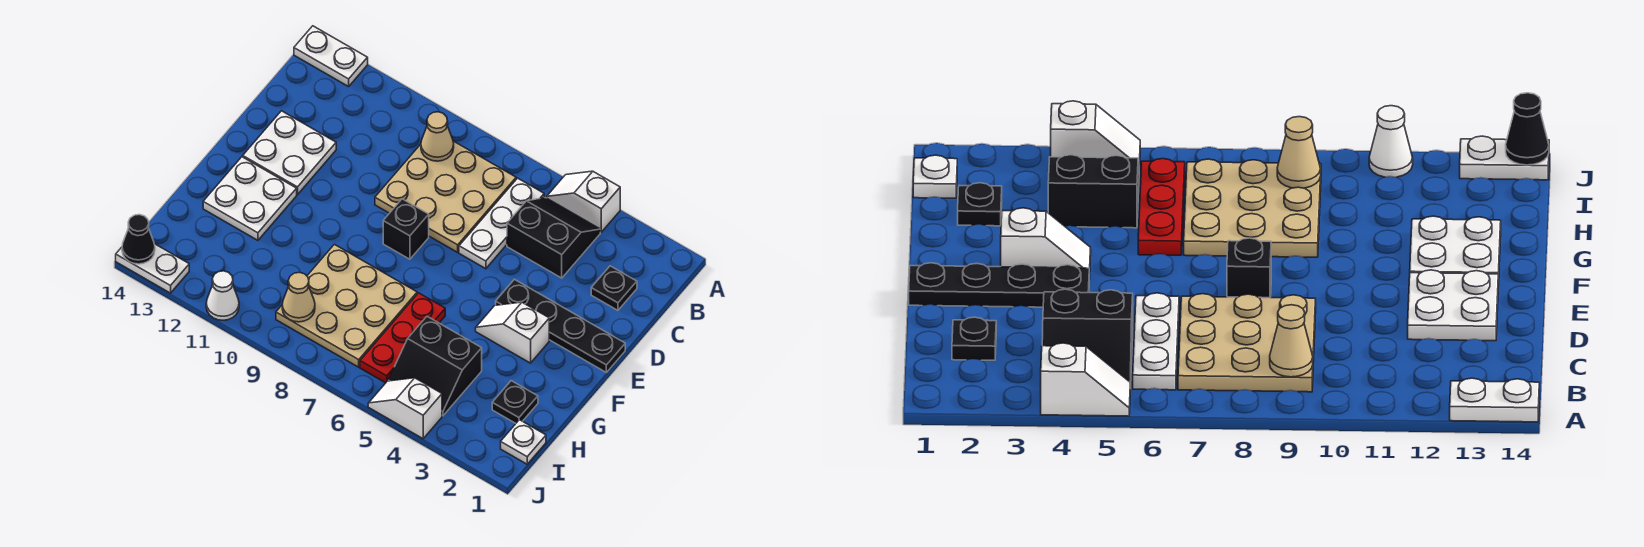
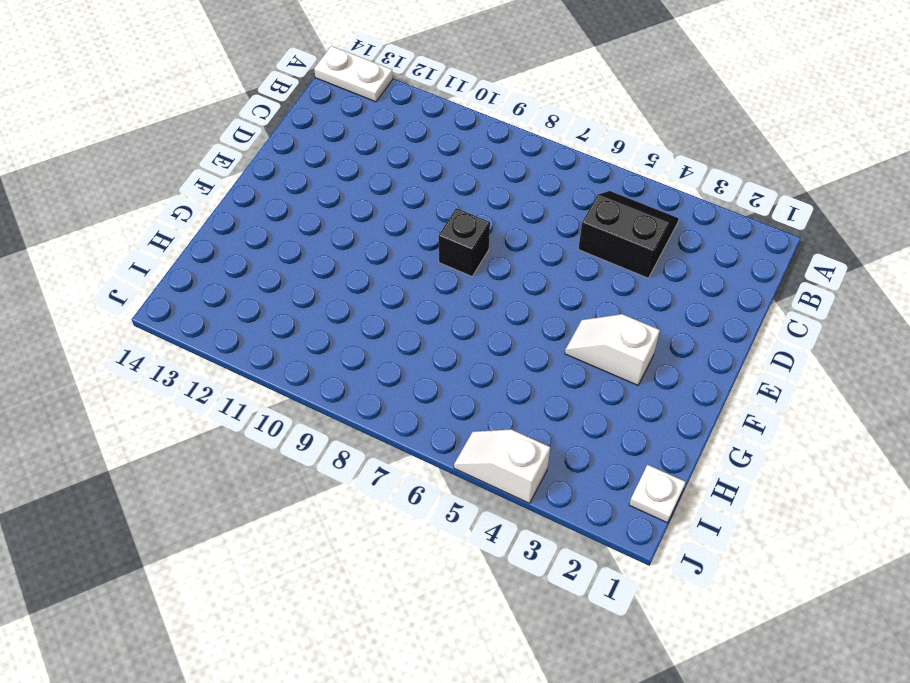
none -> white 1x2 slope [547,171,620,232]
none -> white 1x3 plate [459,178,544,269]
none -> tan 3x3 plate [375,141,516,252]

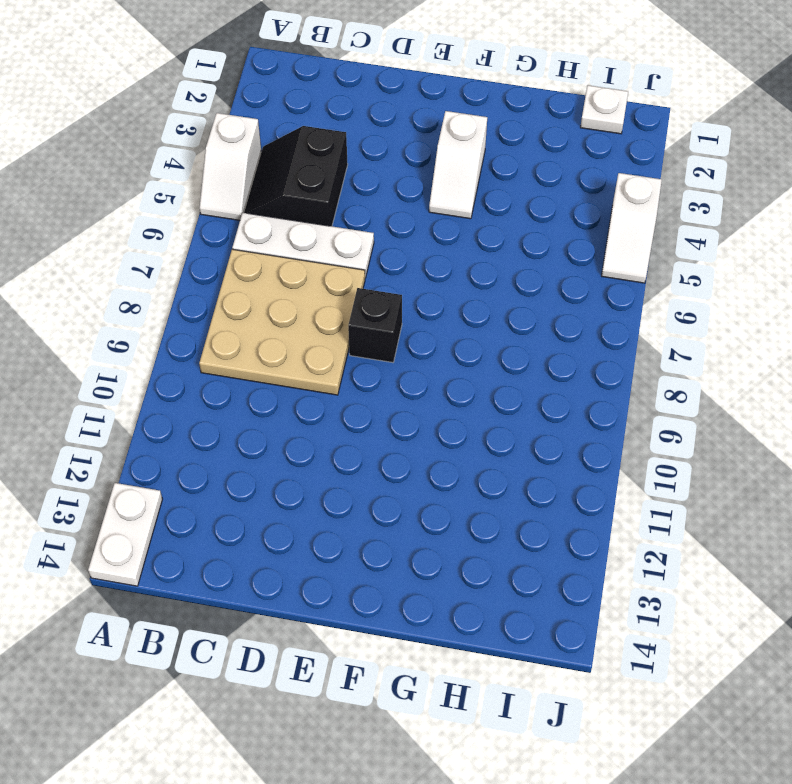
none -> black 1x1 plate [591,266,637,310]
none -> white 2x2 plate [243,111,336,195]
none -> black 1x4 plate [496,279,625,372]

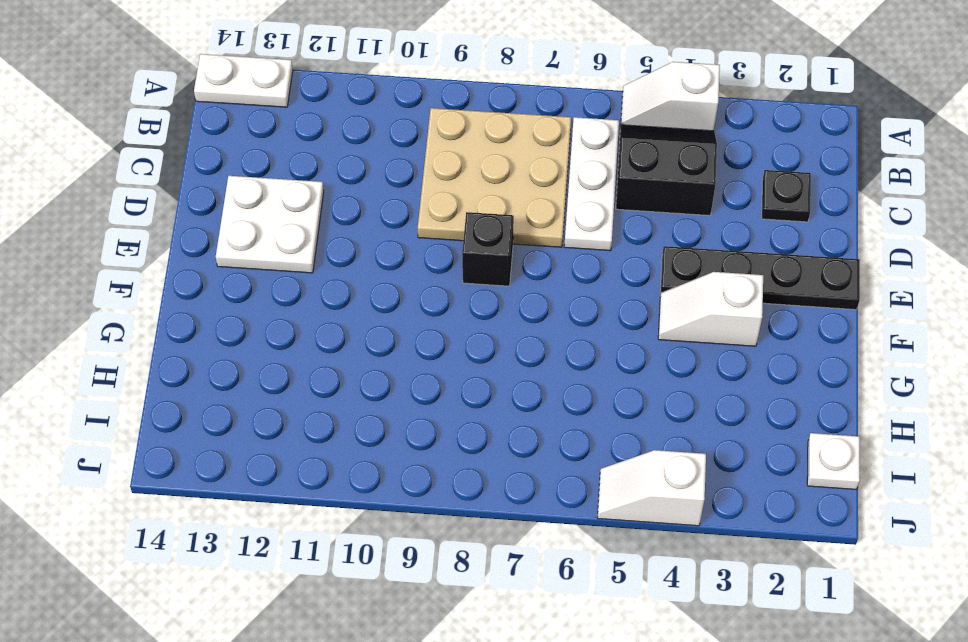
none -> white 2x2 plate [203,157,297,240]
none -> red 1x3 plate [360,293,445,383]
none -> tan 3x3 plate [276,245,417,367]

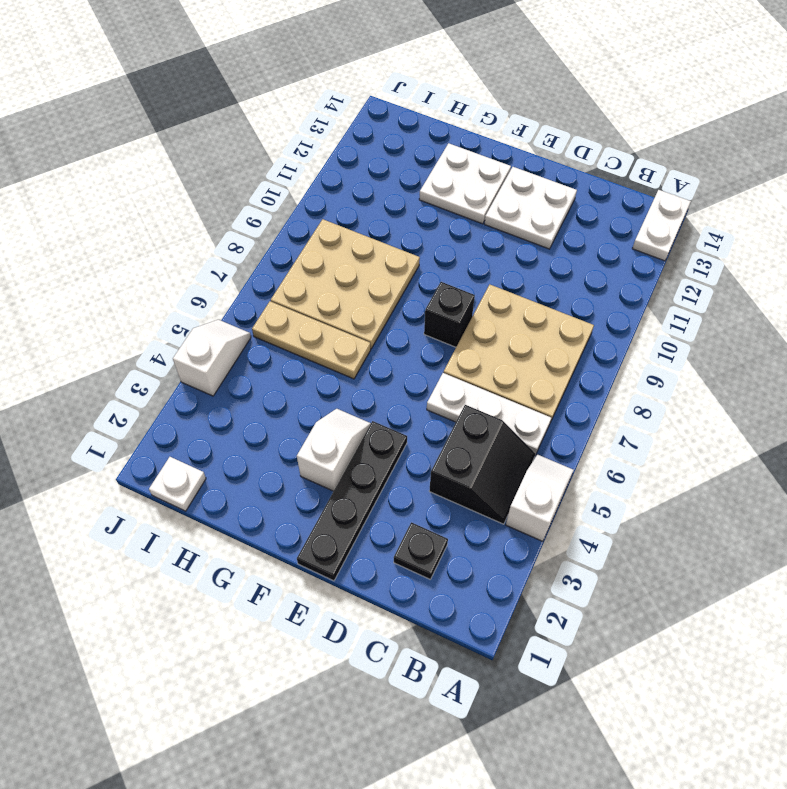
tan 1x3 plate [252,301,371,379] -> red 1x3 plate [360,293,445,383]
none -> black 1x1 plate [492,381,538,423]
none -> black 2x2 slope [388,316,482,416]
none -> white 1x1 cone [206,271,239,320]

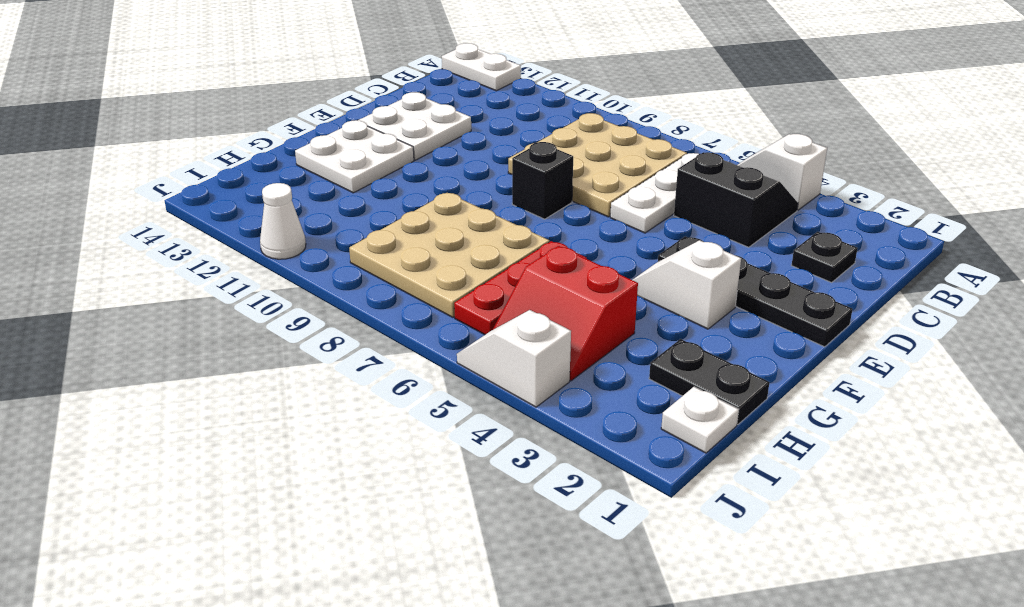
black 1x2 plate [649,339,770,424] -> black 1x1 plate [492,381,538,423]
red 2x2 slope [493,246,638,381] -> black 2x2 slope [388,316,482,416]
none -> white 1x2 plate [116,244,189,293]
none -> tan 1x1 cone [421,112,454,161]
none -> tan 1x1 cone [282,273,315,322]

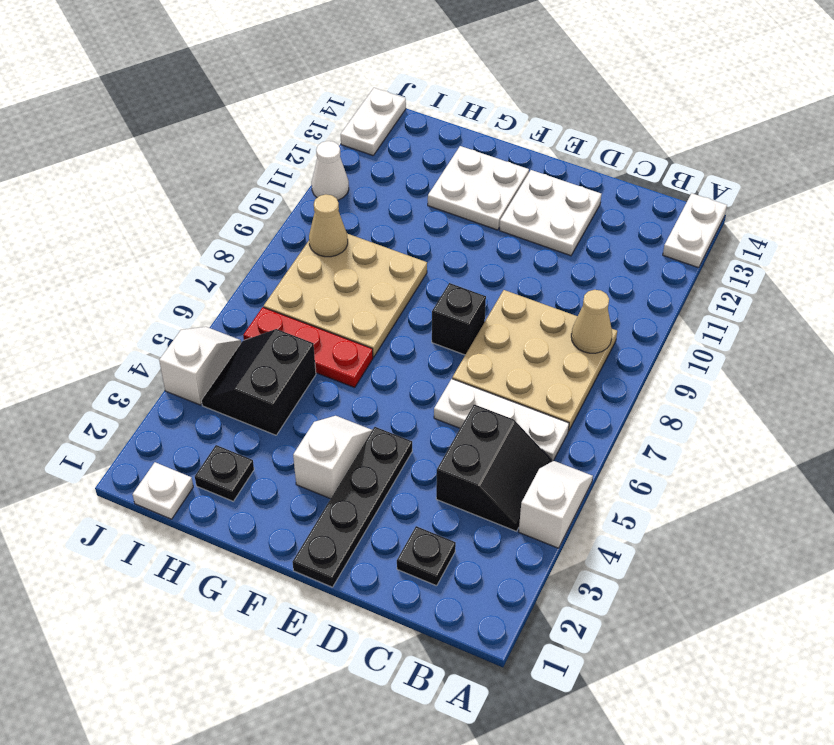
none -> black 1x1 cone [122,215,155,264]

